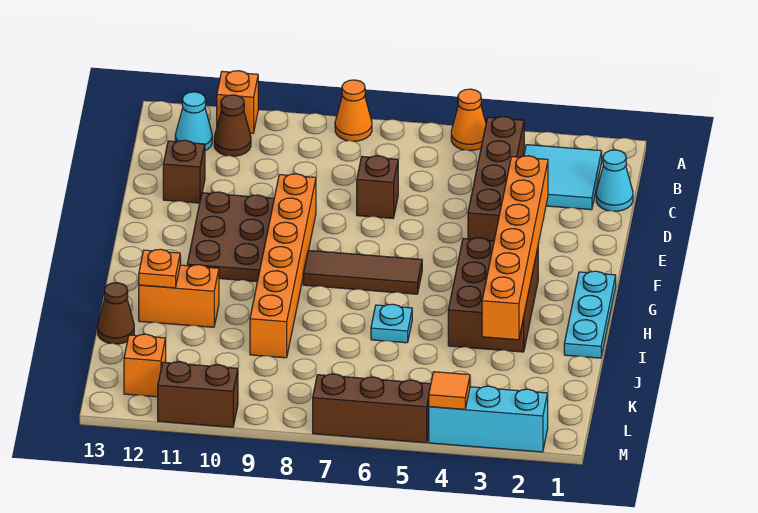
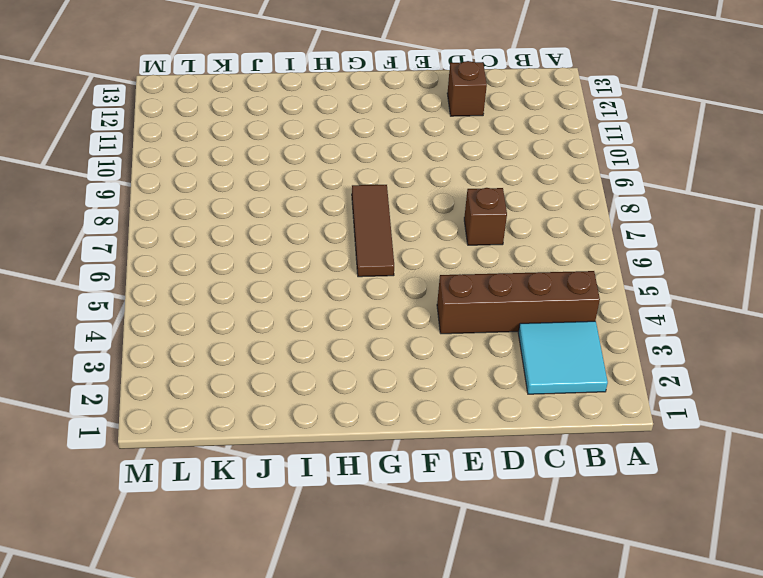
none -> orange 1x1 cone [451,89,486,150]
none -> orange 1x1 cone [335,80,372,141]
none -> orange 1x1 brick [217,71,258,133]

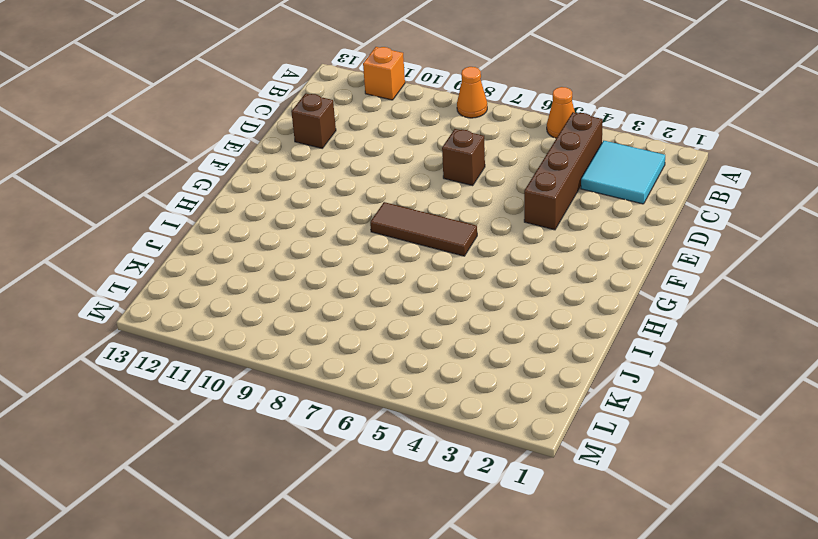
none -> brown 1x1 cone [214,95,251,156]
none -> cyan 1x1 cone [175,92,212,151]
none -> cyan 1x1 cone [596,150,633,211]

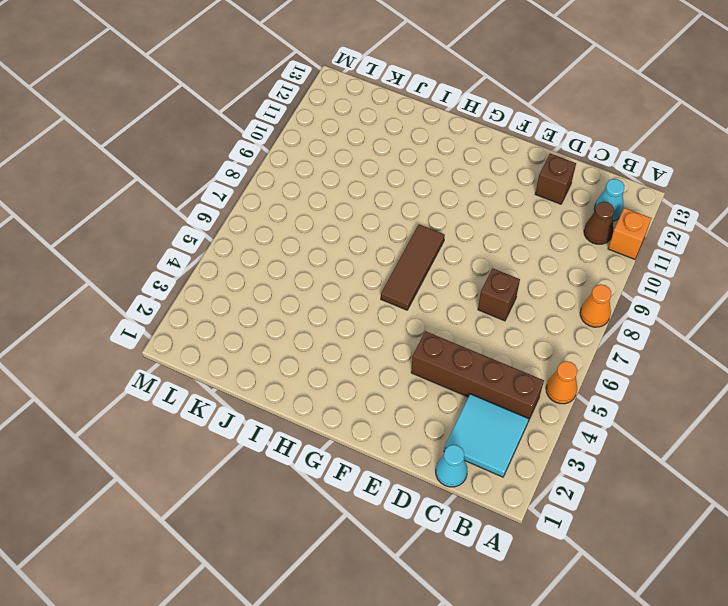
none -> orange 1x6 brick [250,174,316,358]
none -> brown 2x3 plate [187,192,274,282]
none -> cyan 1x3 plate [564,271,616,358]

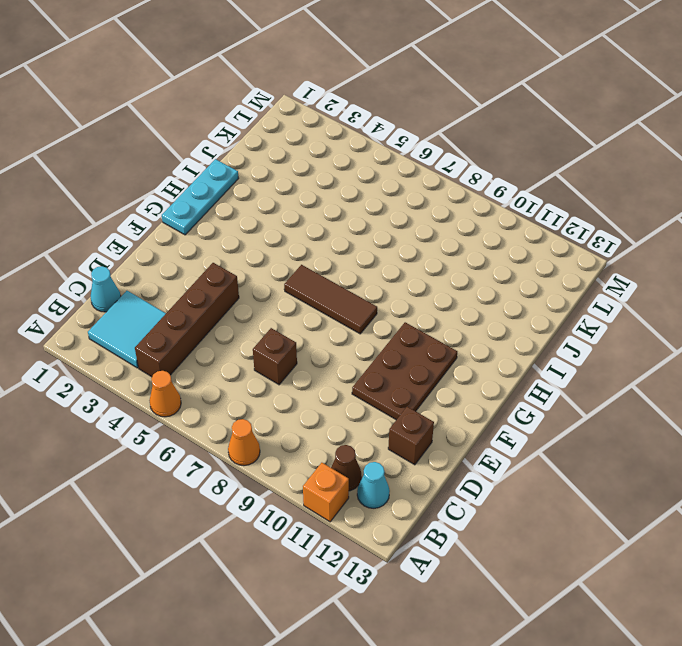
none -> orange 1x6 brick [250,174,316,358]
none -> brown 2x3 brick [448,238,538,352]
none -> cyan 1x1 plate [371,304,412,343]

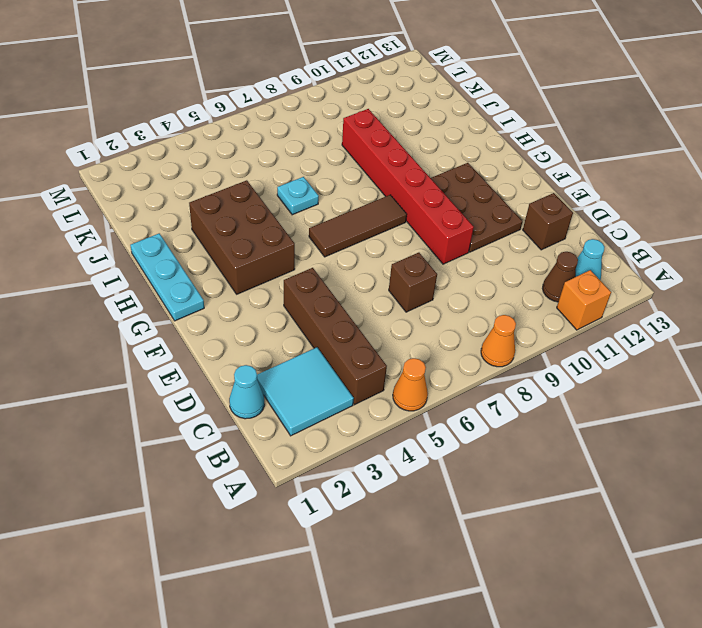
red 1x6 brick [342,109,474,264] -> orange 1x6 brick [250,174,316,358]
none -> orange 1x2 brick [139,265,219,327]
none -> brown 1x1 cone [98,283,134,344]
none -> orange 1x1 brick [124,334,166,397]

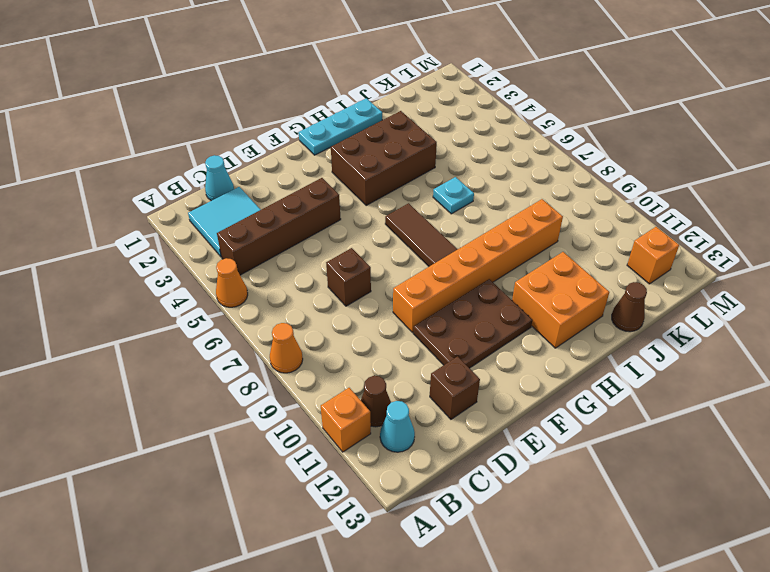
orange 2x2 brick [512,252,609,348] -> orange 1x2 brick [139,265,219,327]
none -> cyan 1x3 brick [429,386,548,452]
none -> brown 1x3 brick [313,374,431,443]
none -> brown 1x2 brick [158,362,238,427]

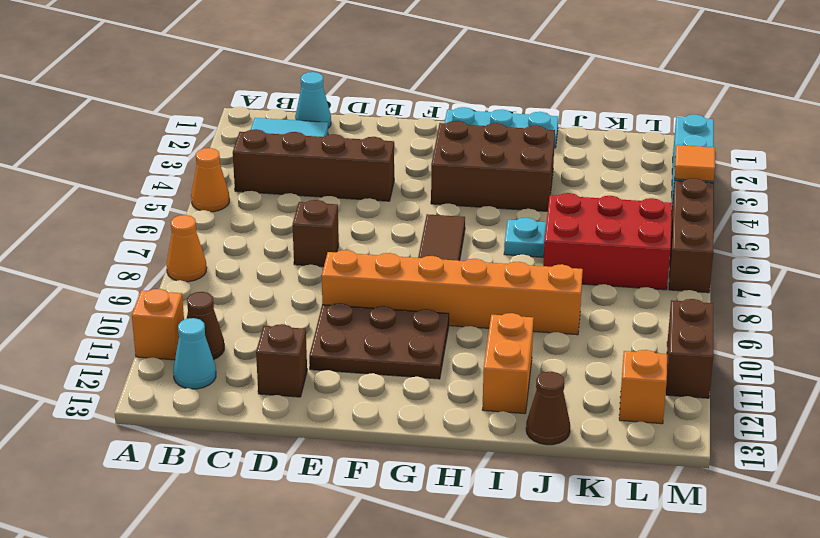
red 2x3 brick [543,193,672,290] -> none
none -> orange 1x6 brick [482,156,548,340]
none -> orange 1x1 plate [139,249,180,288]

